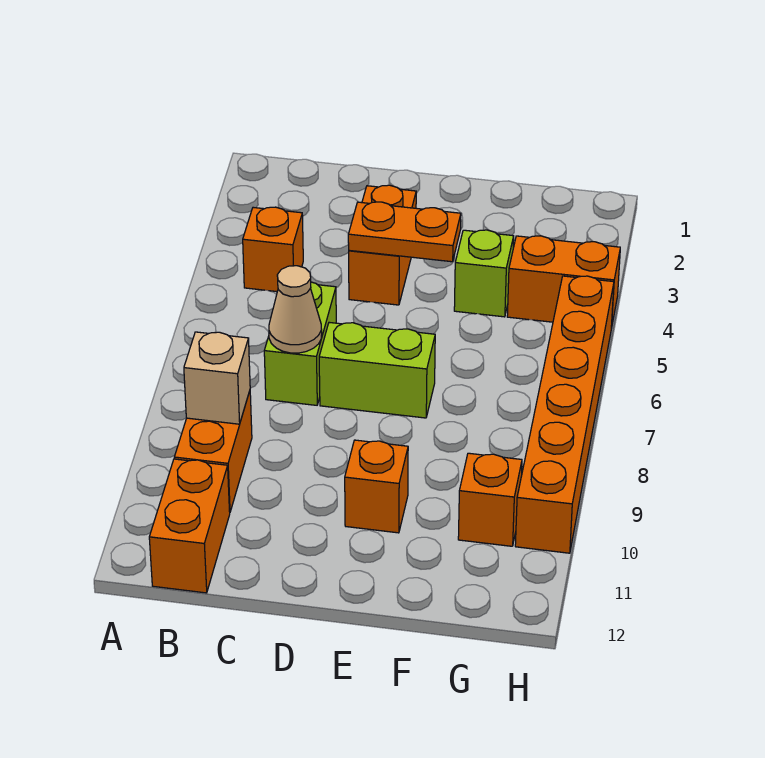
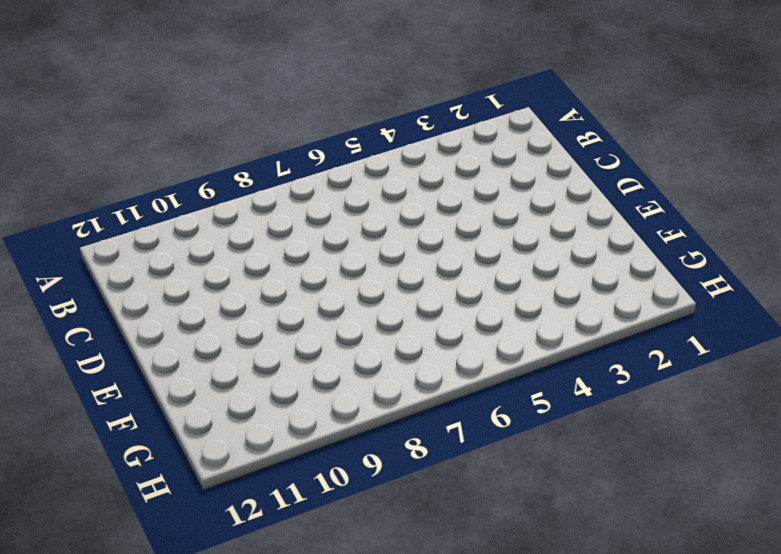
none -> orange 1x1 brick [243,207,303,292]
none -> orange 1x2 brick [174,391,252,512]
none -> orange 1x2 brick [149,459,230,593]

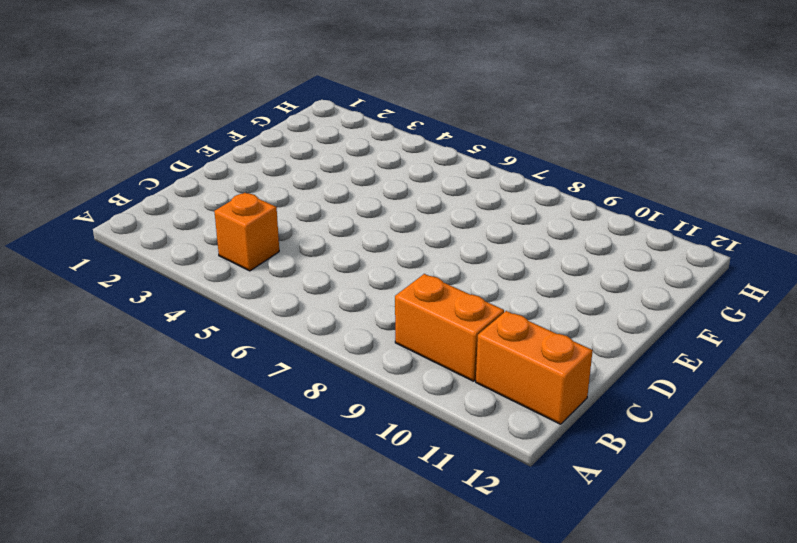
none -> lime 1x2 brick [264,282,336,405]
none -> orange 1x2 brick [349,185,416,305]
none -> lime 1x2 brick [319,322,435,418]

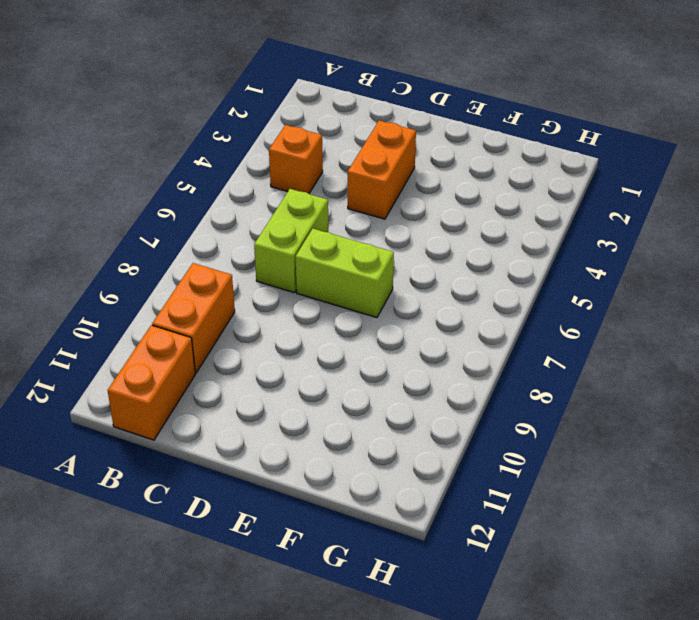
none -> orange 1x1 brick [345,440,408,533]
none -> lime 1x1 brick [454,230,514,317]
none -> orange 1x2 brick [507,236,620,328]

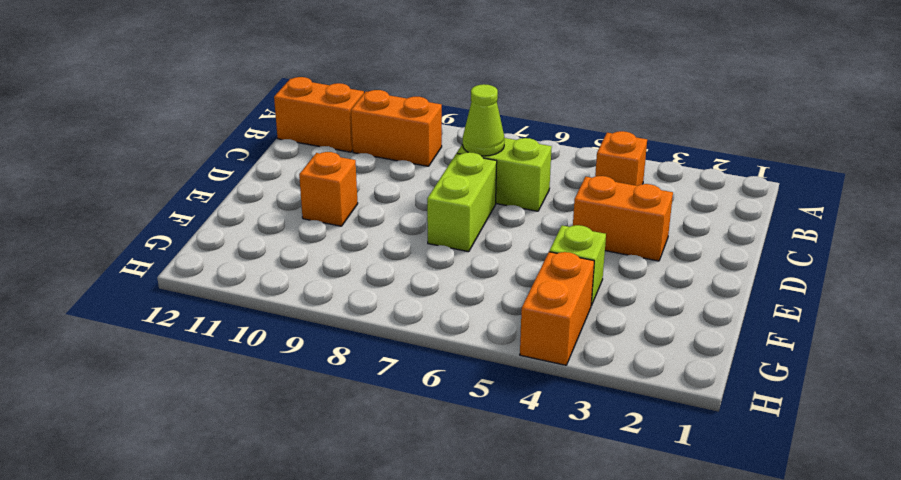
lime 1x1 cone [463,84,505,156] -> tan 1x1 cone [269,266,322,353]
none -> orange 1x1 brick [458,453,522,546]
none -> orange 1x6 brick [515,276,614,553]
none -> tan 1x1 brick [184,332,250,424]

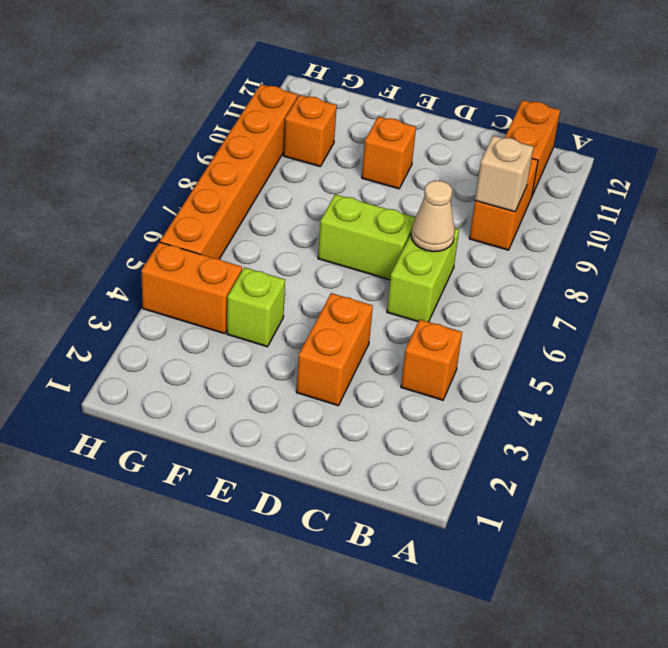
none -> orange 1x2 plate [348,202,461,262]

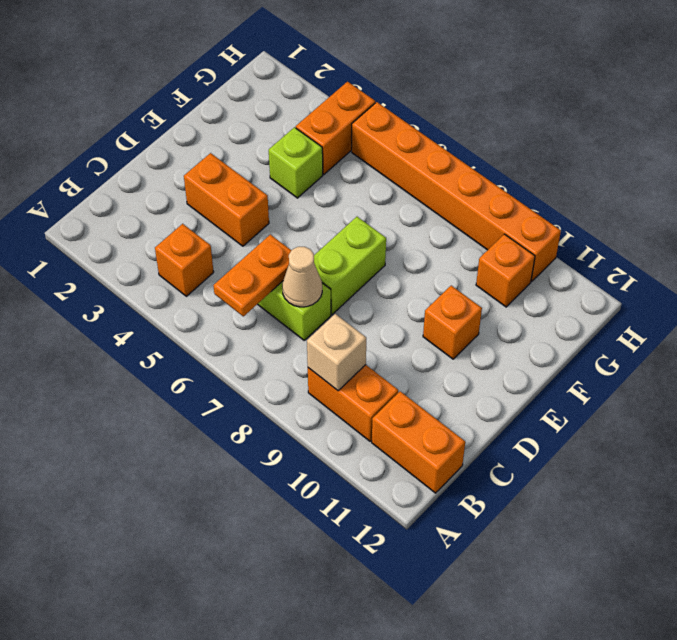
orange 1x2 plate [213,235,291,316] -> orange 1x2 plate moved to [348,202,461,262]

